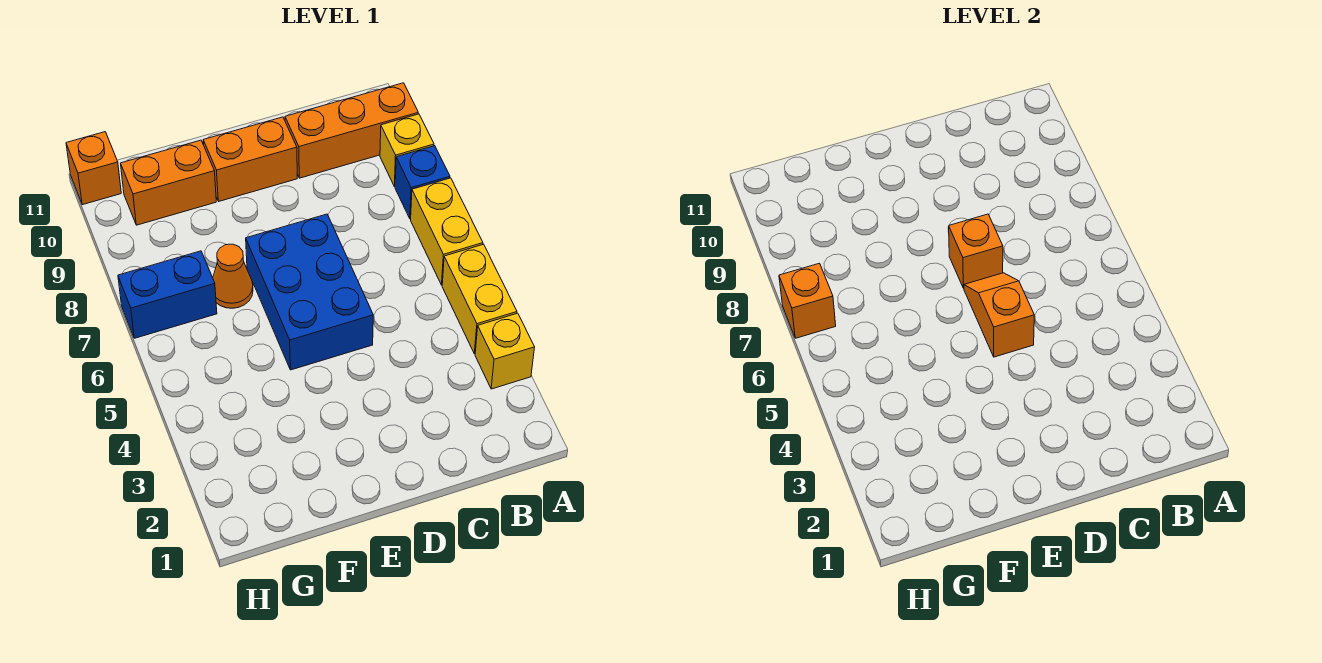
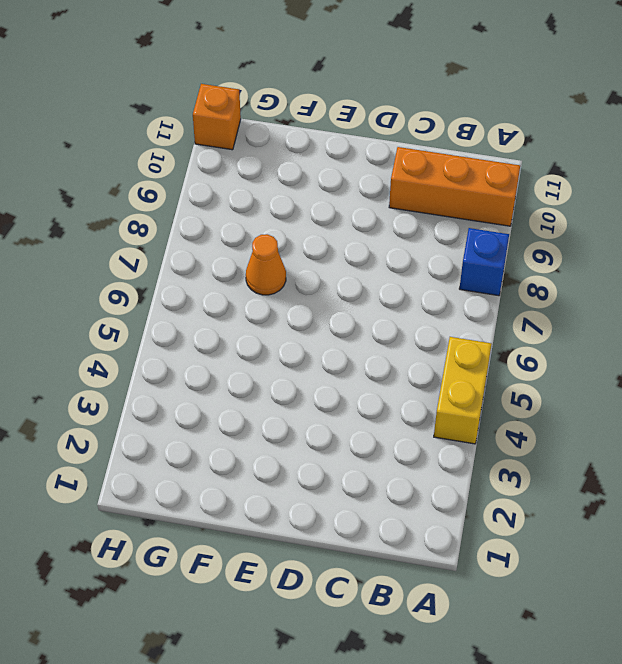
none -> yellow 1x1 brick [475,313,535,389]
none -> yellow 1x2 brick [411,178,483,285]
none -> yellow 1x1 brick [380,114,434,187]

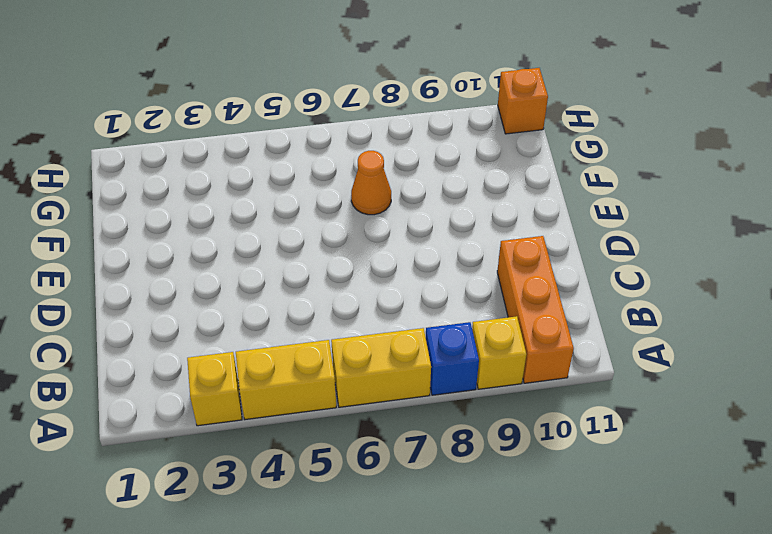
none -> blue 2x3 brick [246,214,373,370]
none -> orange 1x2 brick [203,117,297,201]
none -> orange 1x2 brick [121,140,216,225]

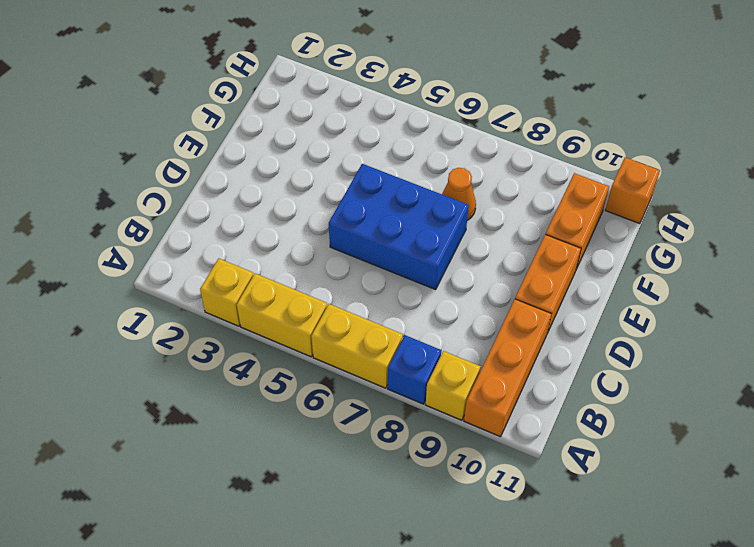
none -> blue 1x2 brick [118,251,217,338]
none -> orange 1x2 slope [964,273,1034,357]
none -> orange 1x1 brick [948,214,1003,288]

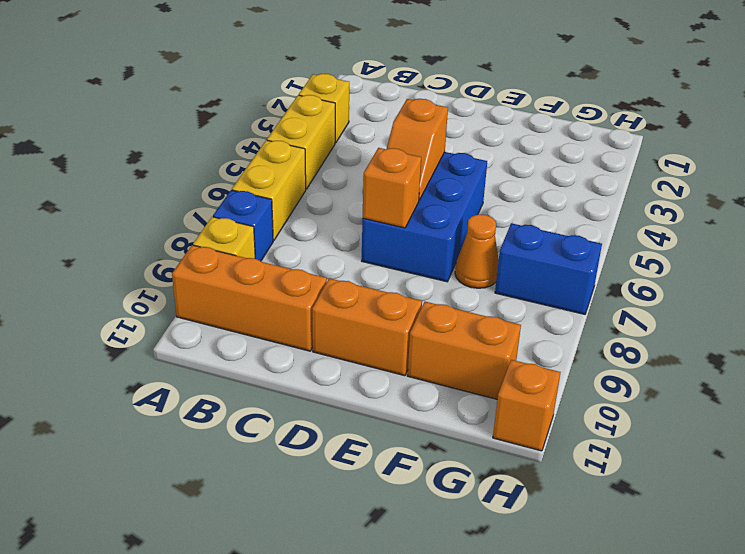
none -> orange 1x1 brick [779,263,836,338]

